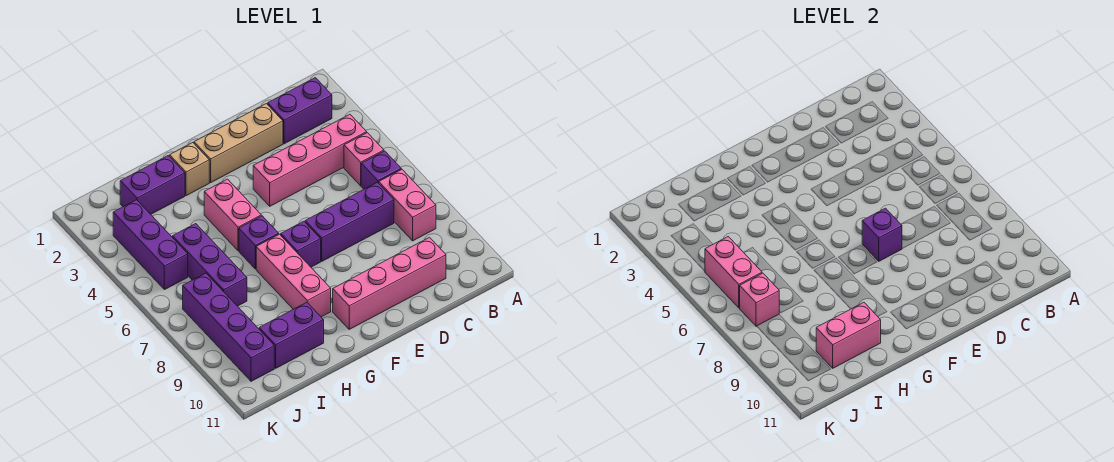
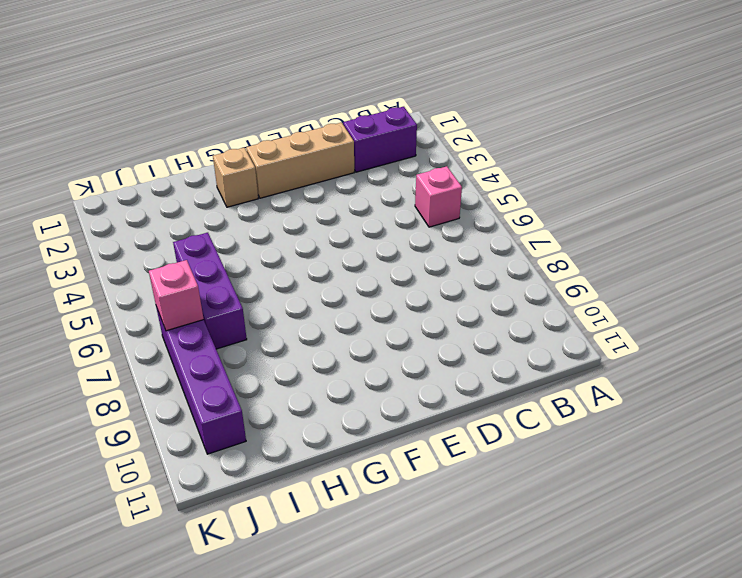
none -> pink 1x4 brick [253,114,367,206]
none -> purple 1x1 brick [361,151,401,189]
none -> pink 1x2 brick [379,169,436,241]

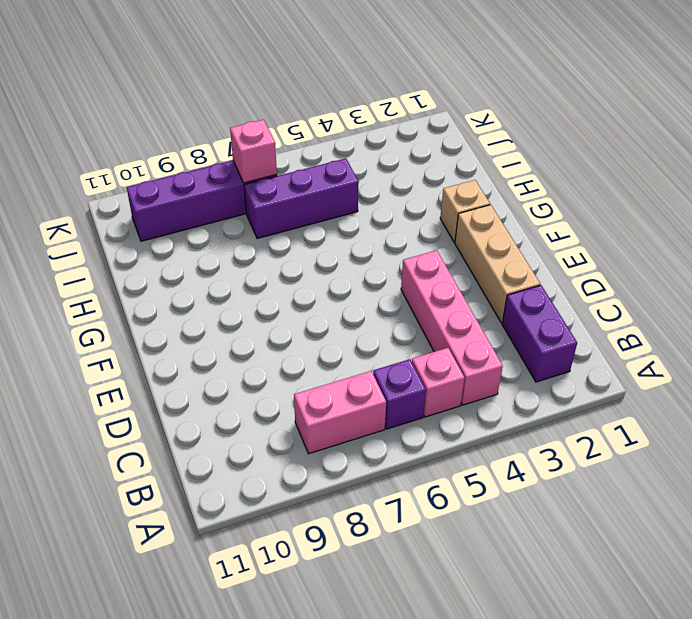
none -> purple 1x3 brick [305,182,394,261]
none -> pink 1x4 brick [333,237,446,329]
none -> purple 1x1 brick [281,221,321,267]

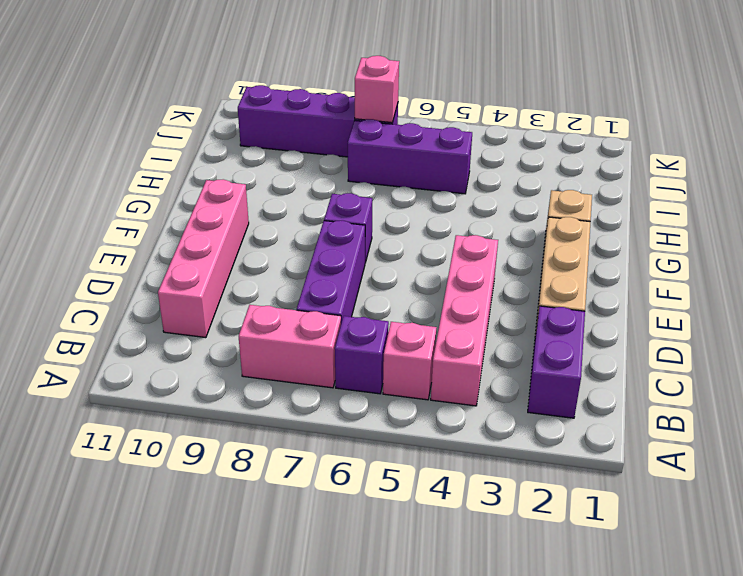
none -> pink 1x2 brick [204,179,261,251]
none -> purple 1x1 brick [239,216,279,269]
none -> pink 1x3 brick [256,234,331,317]

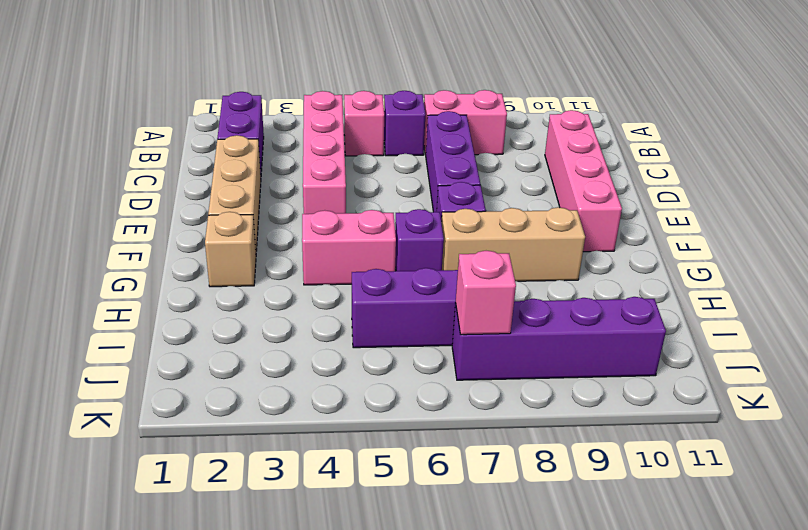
tan 1x3 brick [441,207,585,281] -> pink 1x3 brick [256,234,331,317]
none -> purple 1x2 brick [120,156,185,214]
none -> purple 1x2 brick [259,302,324,368]
none -> purple 1x3 brick [113,200,188,290]

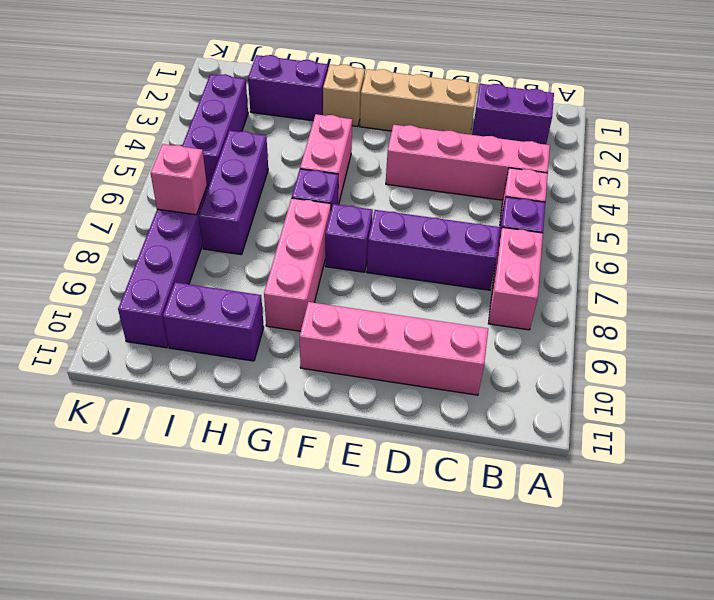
none -> purple 1x1 brick [862,208,902,261]
none -> pink 1x2 brick [816,302,881,368]
none -> pink 1x2 brick [705,237,762,308]

